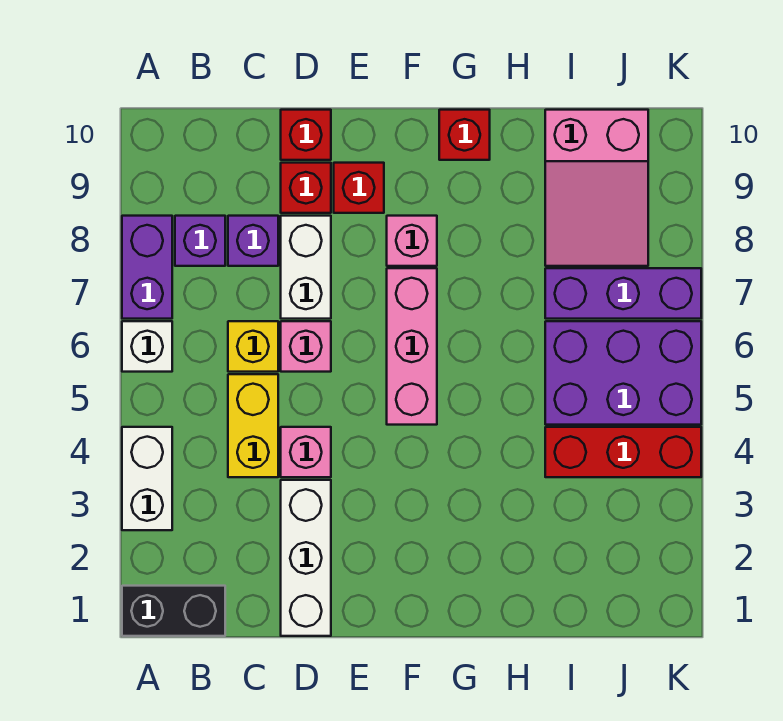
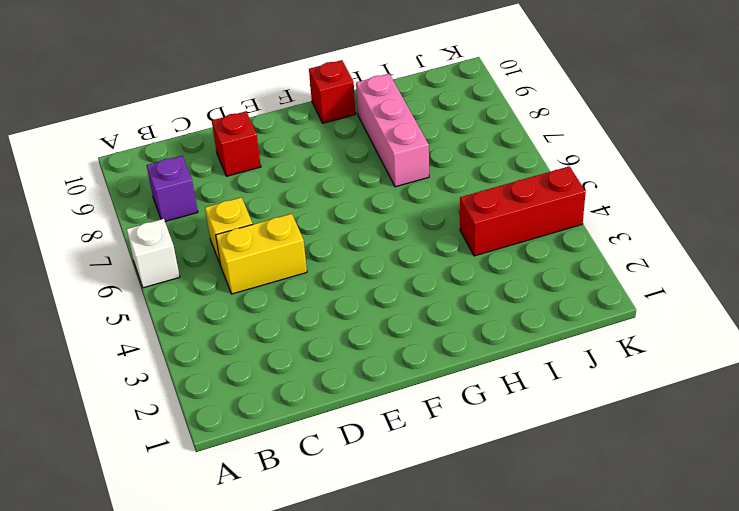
yellow 1x2 brick [216,214,307,294] -> yellow 1x2 brick turned to [228,374,278,477]
pink 1x3 brick [356,74,429,187] -> pink 1x3 brick moved to [387,268,437,425]
none -> black 1x2 brick [122,586,225,636]
none -> white 1x2 brick [122,427,172,530]
none -> purple 1x2 brick [122,216,172,319]

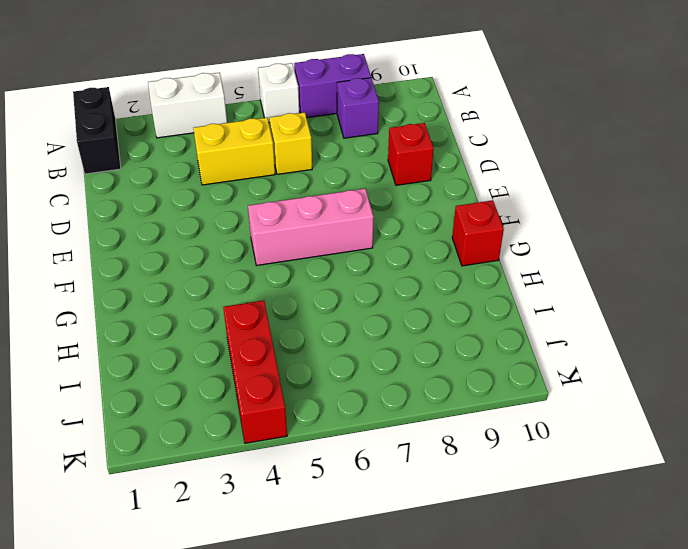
none -> purple 1x1 brick [228,216,278,266]
none -> white 1x3 brick [281,480,331,636]
none -> pink 1x1 brick [281,427,331,477]

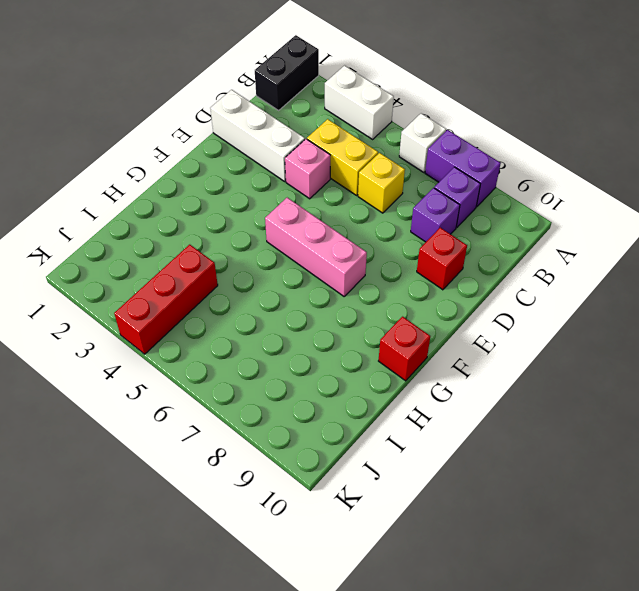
none -> pink 1x1 brick [281,321,331,372]
none -> white 1x2 brick [281,216,331,319]
none -> red 1x1 brick [281,110,331,160]

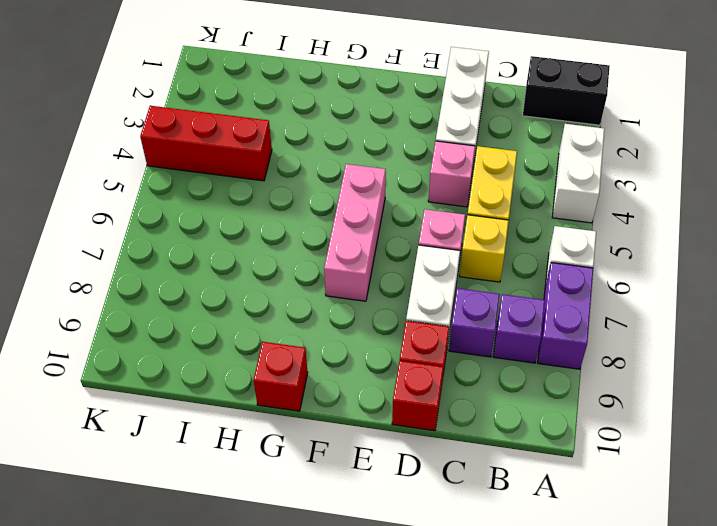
none -> red 1x1 brick [334,163,384,213]
none -> pink 1x1 brick [387,216,437,266]
none -> purple 2x3 brick [545,321,701,425]

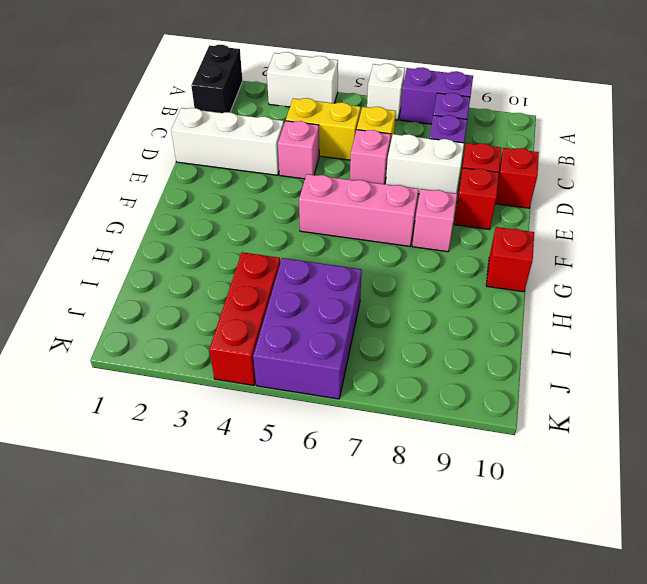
none -> purple 1x3 brick [545,268,701,319]
none -> pink 2x3 slope [545,110,648,266]

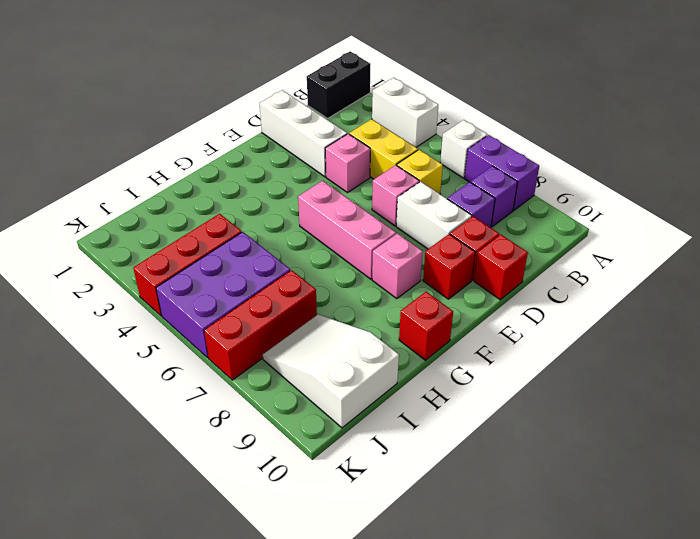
red 1x3 brick [204,270,317,380] -> purple 1x3 brick [545,268,701,319]
white 2x3 slope [263,314,399,428] -> pink 2x3 slope [545,110,648,266]

